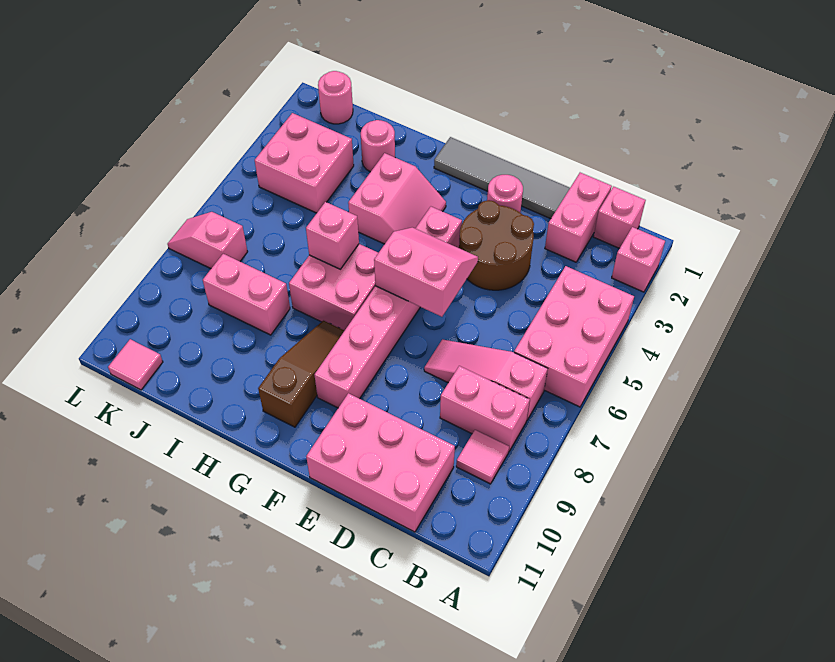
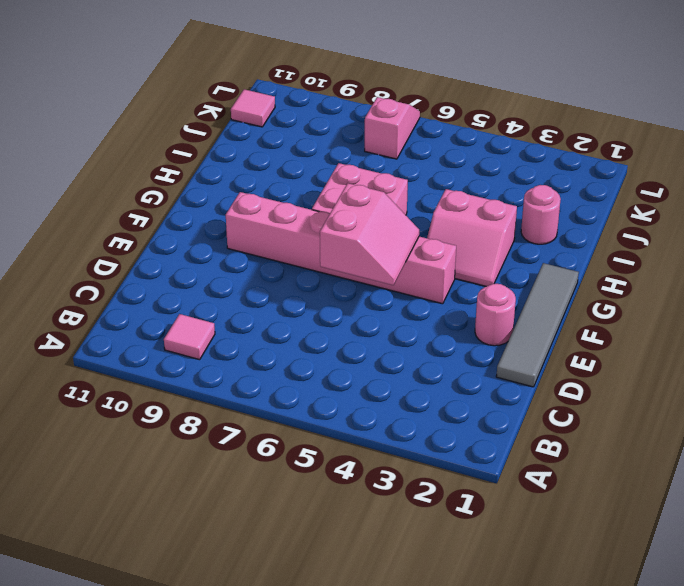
none -> pink 1x1 brick [612,227,665,292]
none -> pink 2x3 brick [514,266,634,407]
none -> pink 1x1 brick [594,187,646,248]

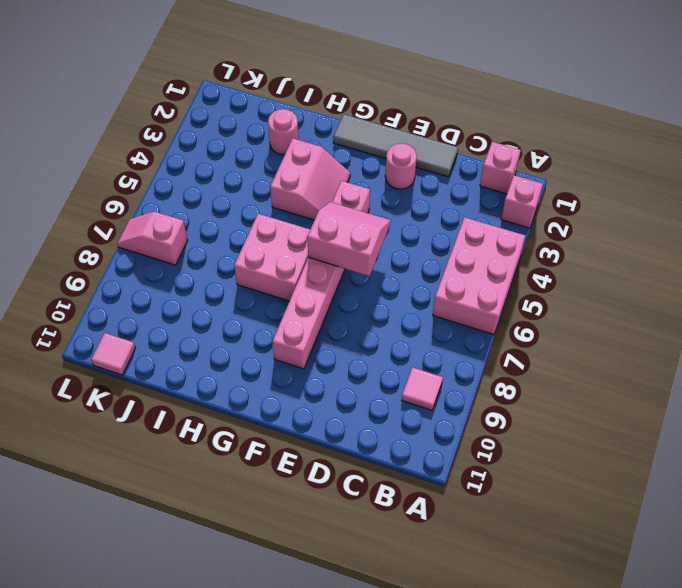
none -> pink 1x3 slope [424,340,548,420]
none -> pink 1x2 brick [440,366,530,451]
none -> pink 1x2 brick [545,173,612,262]

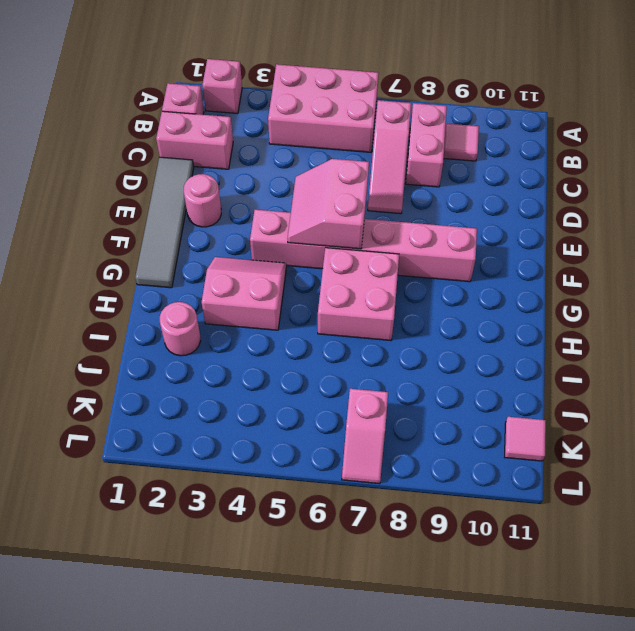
none -> pink 2x3 brick [306,393,455,532]
none -> brown 2x2 round brick [459,200,534,290]
none -> brown 1x3 slope [258,321,344,427]

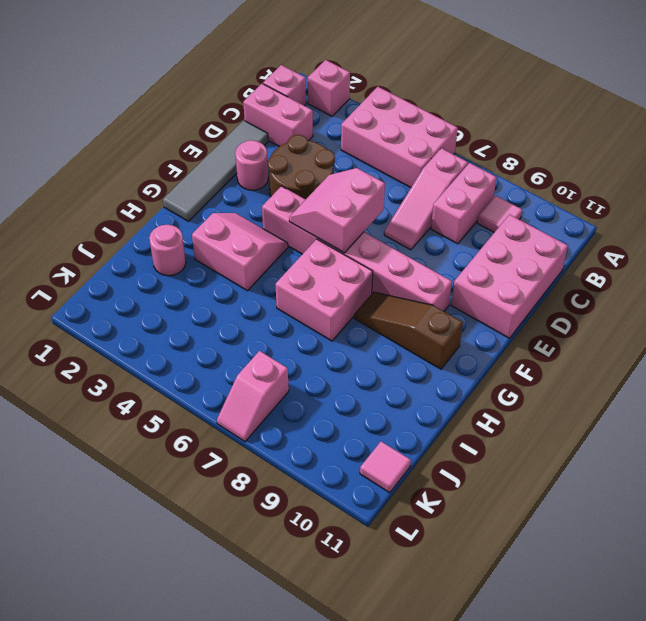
none -> pink 1x2 brick [203,254,290,335]
none -> pink 2x2 brick [255,113,354,213]
none -> pink 1x1 round brick [318,71,353,124]

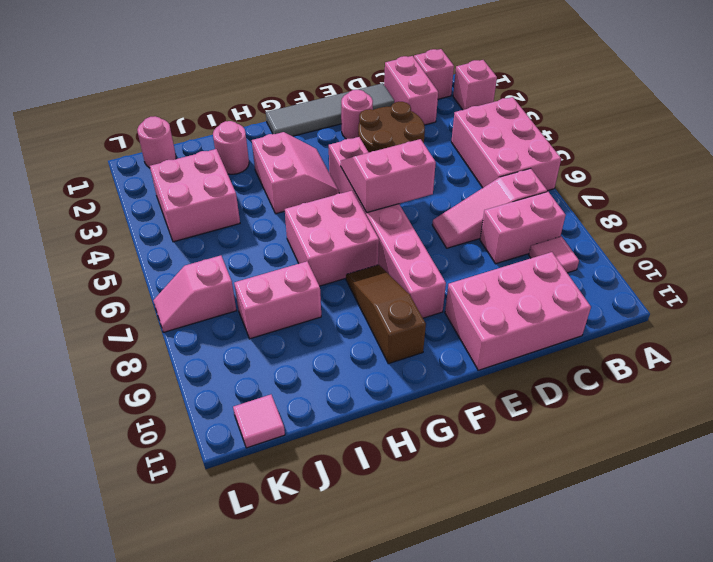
none -> pink 1x1 brick [306,202,359,269]

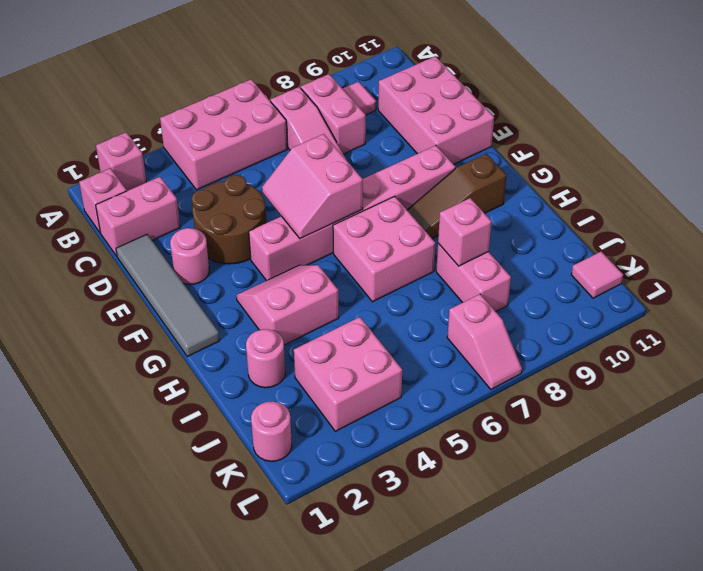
pink 1x1 brick [438,198,492,266] -> pink 1x1 brick moved to [306,202,359,269]

